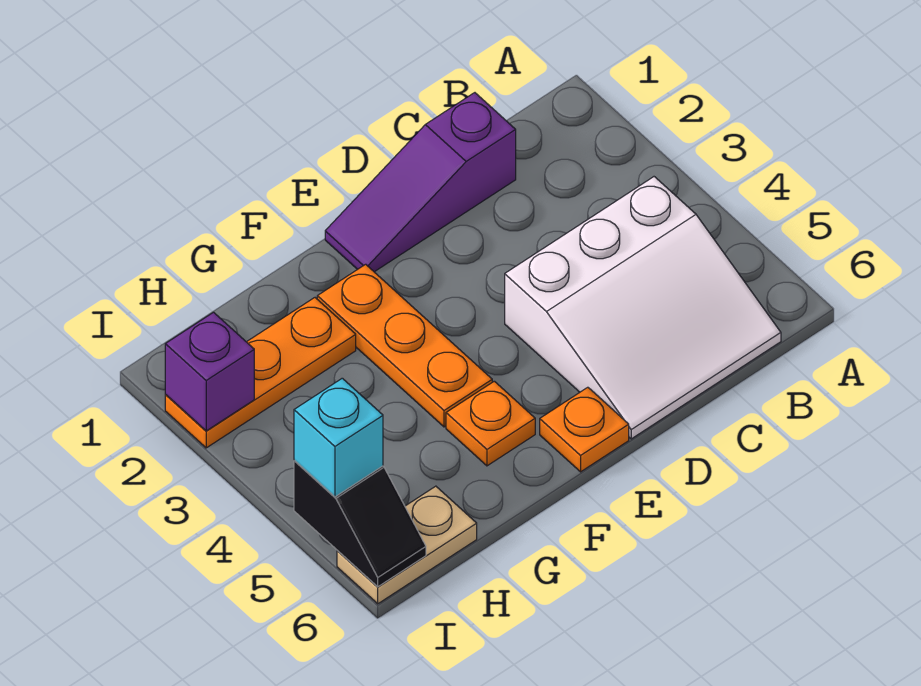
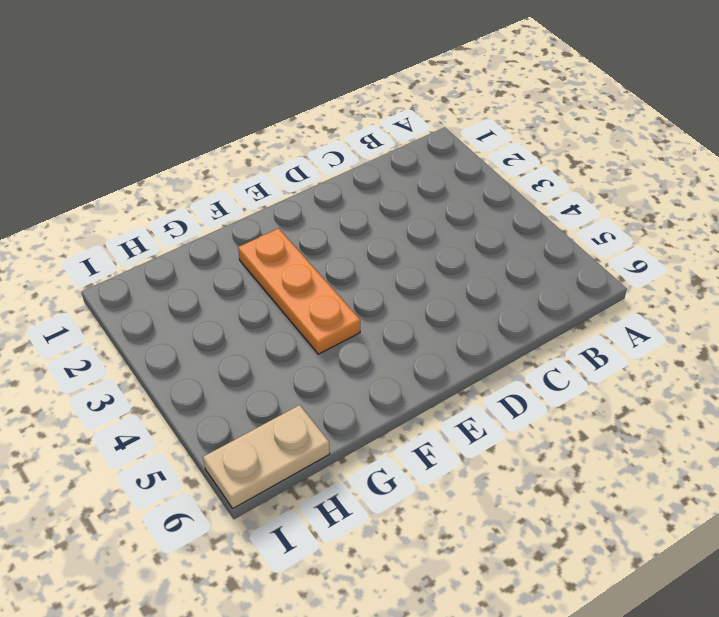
none -> white 3x3 slope [505,177,781,439]
none -> purple 1x3 slope [325,93,516,272]

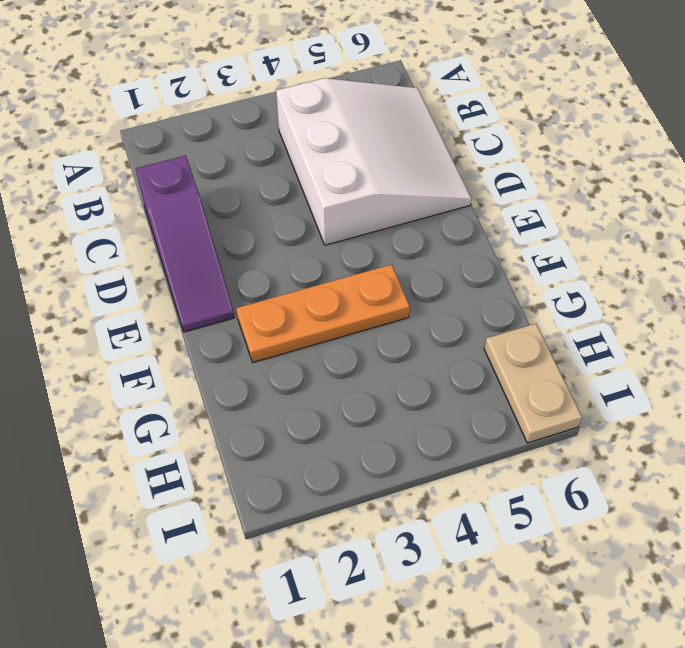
none -> orange 1x1 plate [540,387,629,472]
none -> orange 1x1 plate [446,381,535,466]

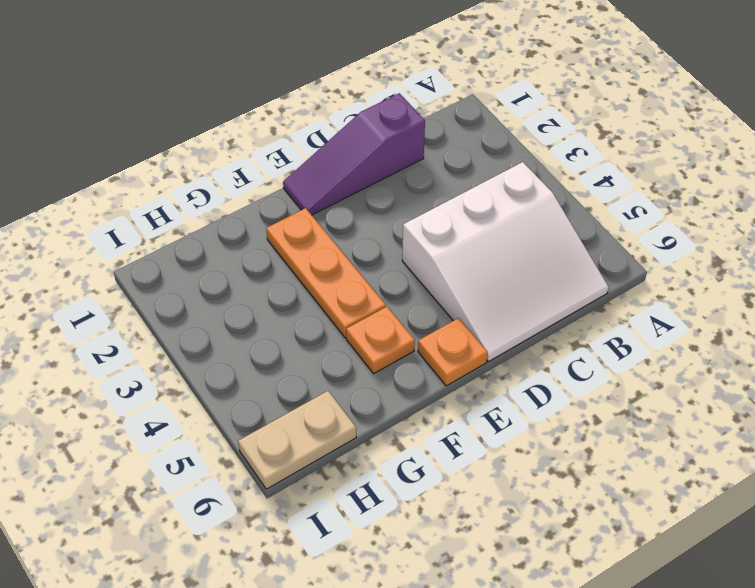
none -> orange 1x3 plate [165,298,356,448]
none -> purple 1x1 brick [165,312,254,431]

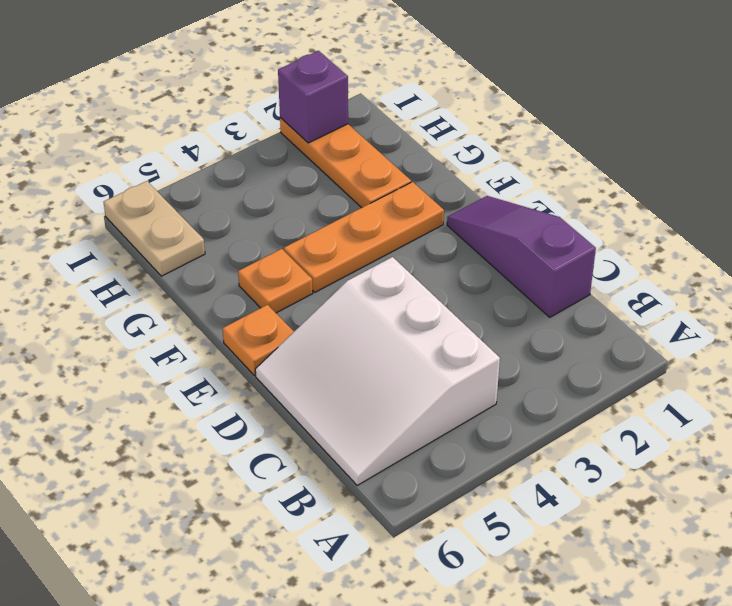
none -> black 1x2 slope [294,460,426,587]
none -> cyan 1x1 brick [294,378,383,497]

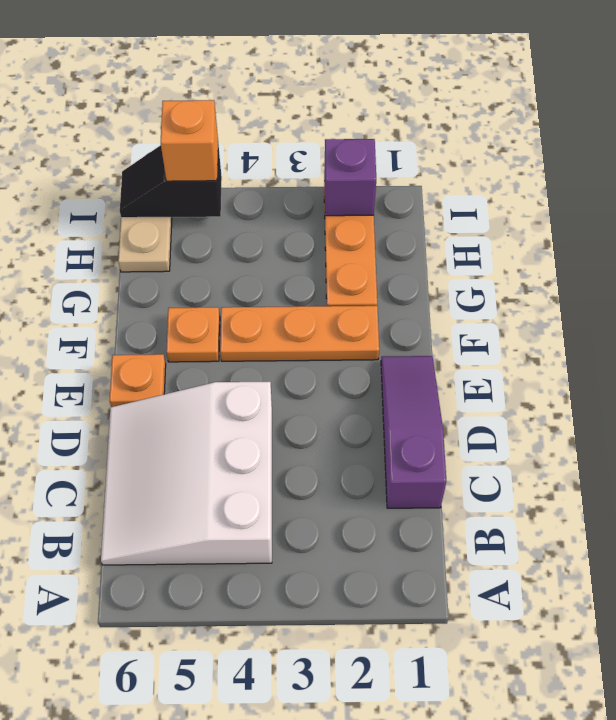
orange 1x1 brick [161,100,218,181] -> cyan 1x1 brick [294,378,383,497]

